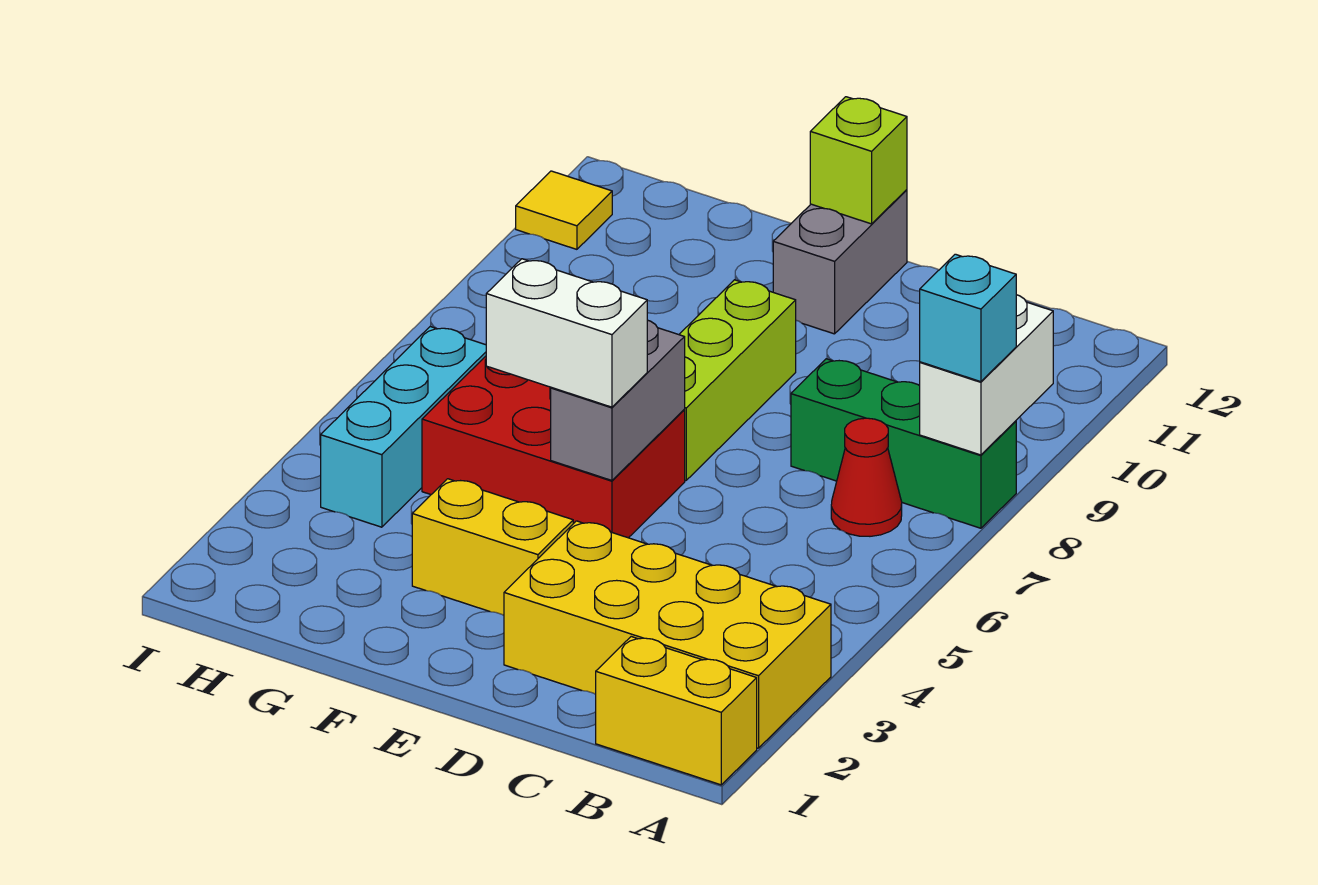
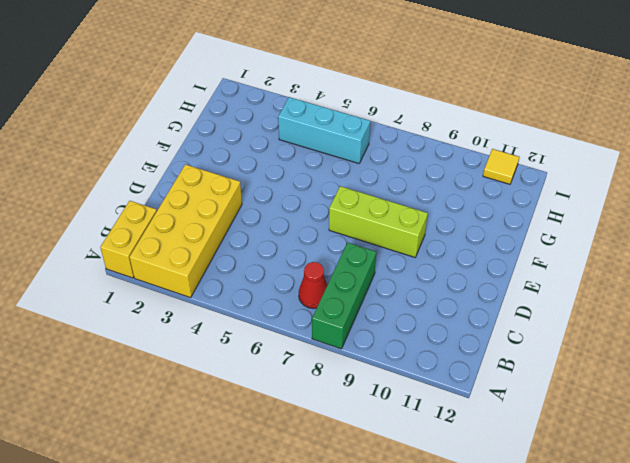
none -> yellow 1x2 brick [412,479,573,615]
none -> red 2x3 brick [422,356,685,538]
none -> grey 1x2 brick [773,190,907,334]

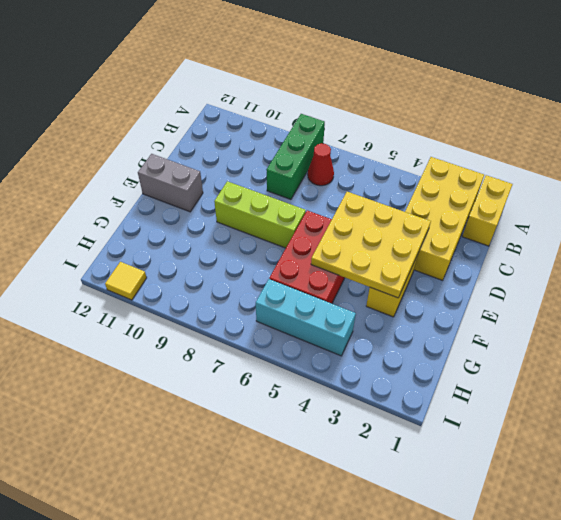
yellow 3x3 plate [311,192,431,298] -> grey 1x2 brick [551,320,685,480]
none -> white 1x2 brick [919,295,1053,455]
none -> lime 1x1 brick [810,97,907,224]
none -> cyan 1x1 brick [920,254,1016,382]

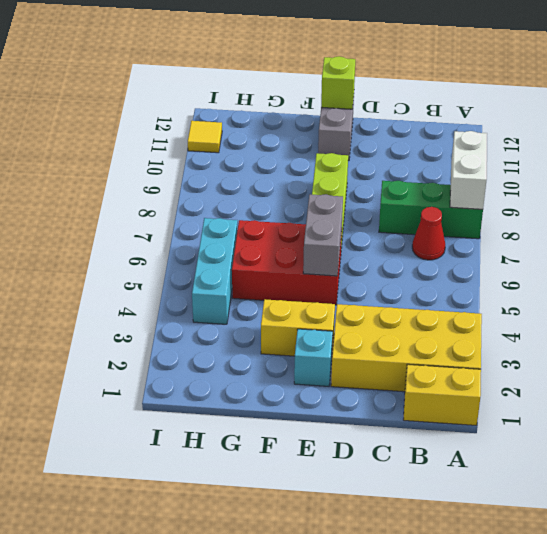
cyan 1x1 brick [294,329,333,386] -> cyan 1x1 brick moved to [920,254,1016,382]
none -> white 1x2 brick [486,259,647,407]

